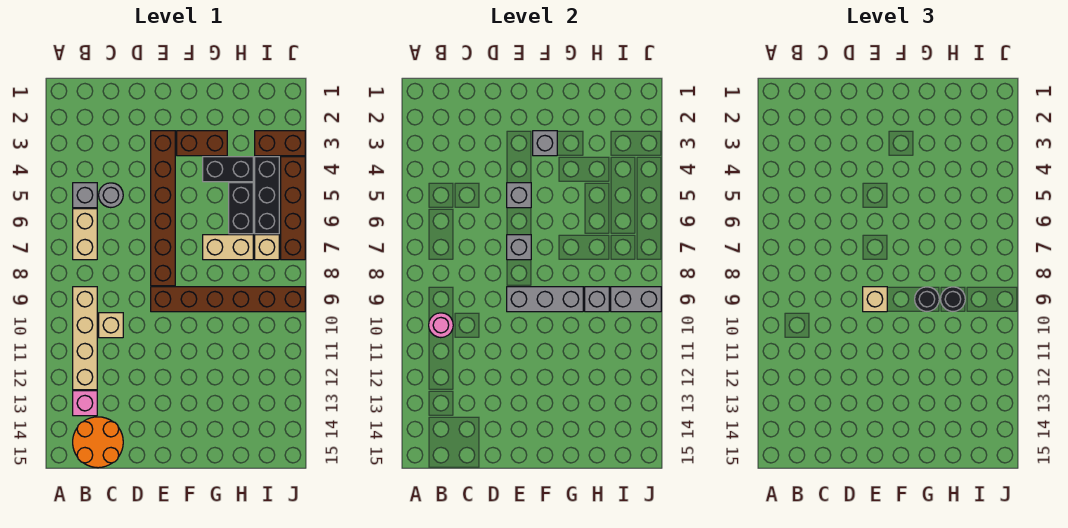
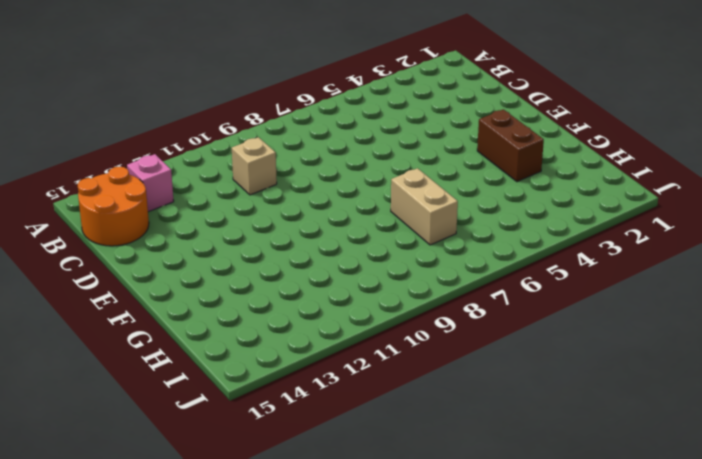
none -> grey 1x1 brick [73,183,97,208]
none -> tan 1x2 brick [73,209,97,260]
none -> tan 1x4 brick [73,287,97,390]

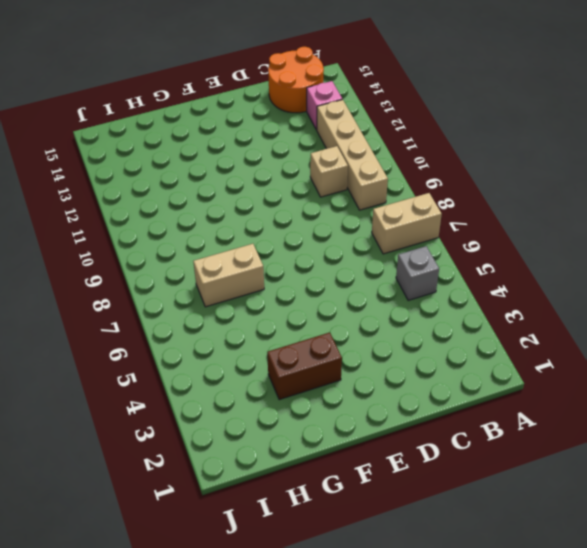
tan 1x2 brick [372,193,442,254] -> tan 1x2 brick turned to [73,209,97,260]
none -> grey 1x1 round brick [99,183,123,208]
none -> brown 1x6 brick [151,131,175,286]
none -> brown 1x6 brick [151,287,305,312]

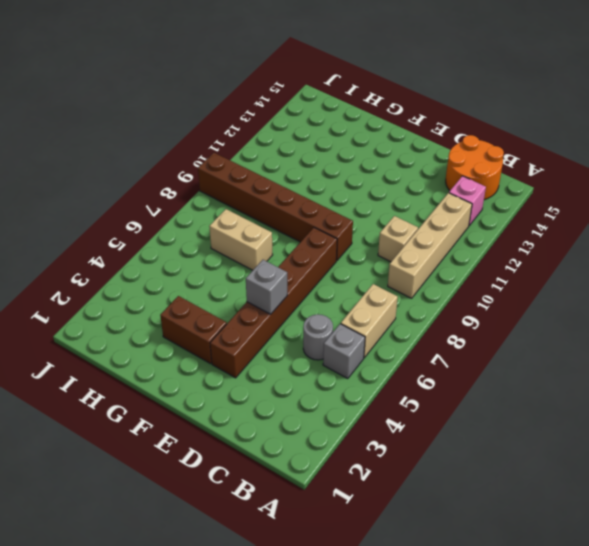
none -> black 1x2 brick [203,157,253,182]
none -> black 1x2 brick [229,183,253,234]
none -> brown 1x2 brick [255,131,305,156]

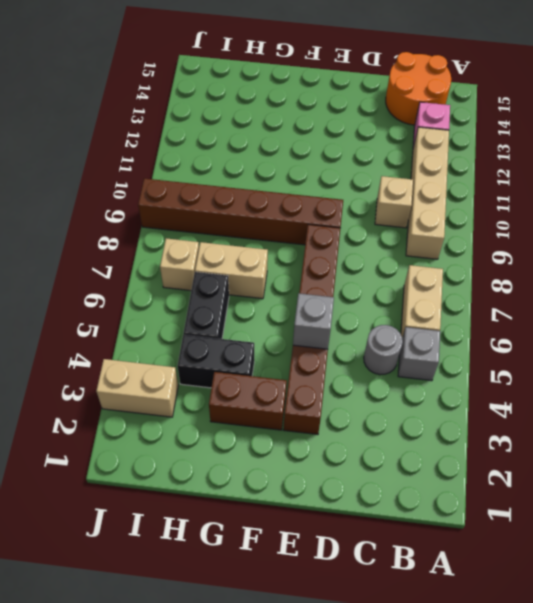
tan 1x2 brick [96,359,178,417] -> brown 1x2 brick [255,131,305,156]
none -> black 1x3 brick [255,157,279,234]
none -> brown 1x4 brick [281,157,305,260]
none -> pink 1x1 round brick [429,313,453,338]

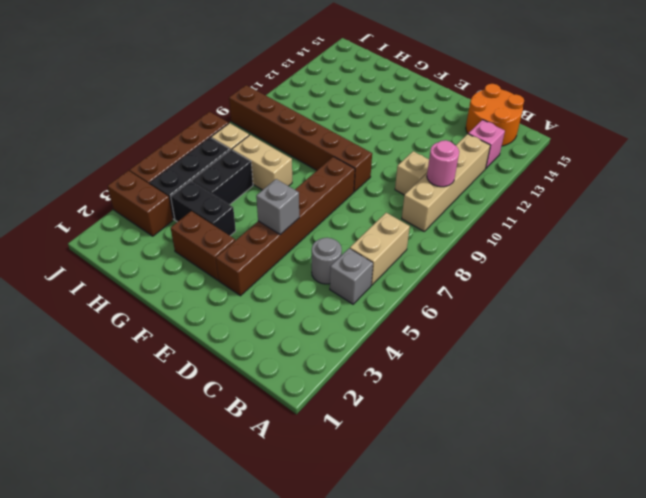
none -> grey 1x1 brick [507,235,531,260]
none -> grey 1x3 brick [507,287,583,312]
none -> grey 1x1 brick [533,131,557,156]

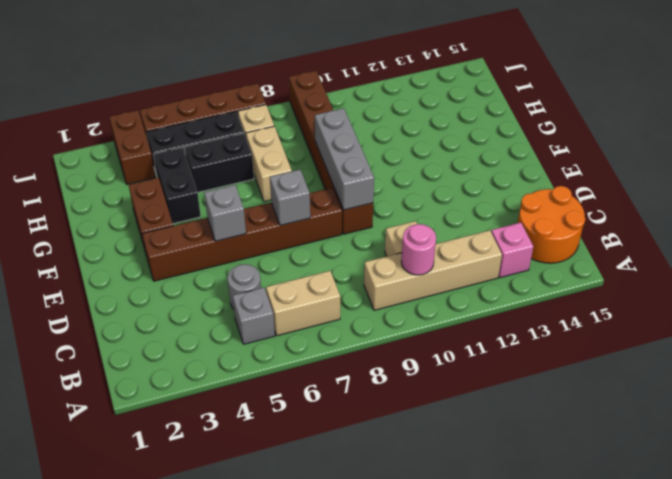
none -> grey 1x1 brick [533,131,557,156]
none -> grey 1x1 brick [585,287,609,312]
none -> grey 1x2 brick [611,287,661,312]

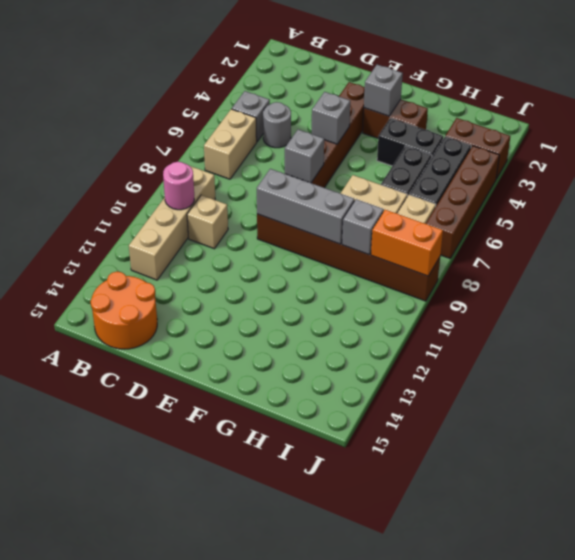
orange 1x2 brick [371,210,443,276] -> grey 1x2 brick [611,287,661,312]
none -> pink 1x1 brick [73,391,97,416]
none -> tan 1x1 brick [863,287,887,312]
none -> black 1x1 round brick [915,287,939,312]

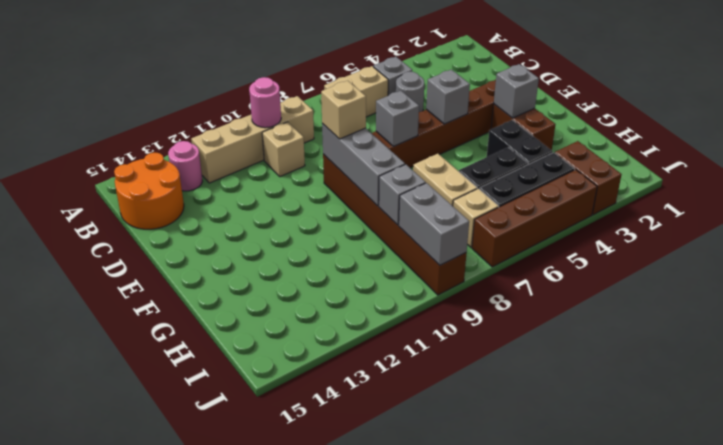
pink 1x1 round brick [168,141,202,191] -> pink 1x1 brick [73,391,97,416]
none -> black 1x1 round brick [915,287,939,312]
none -> black 1x1 round brick [941,287,965,312]

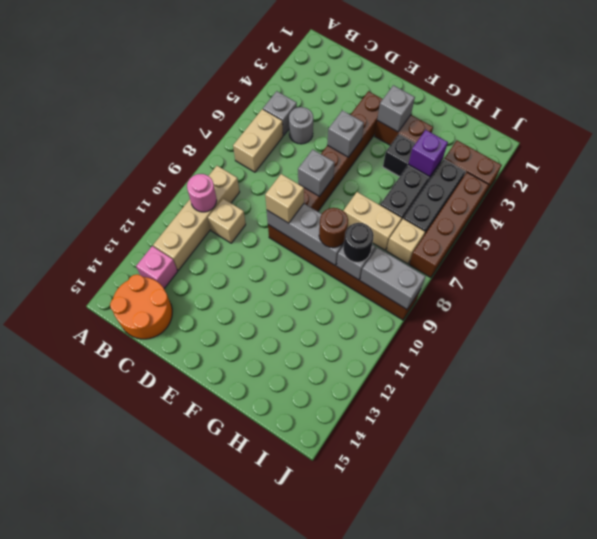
brown 1x1 round brick [319,208,348,248] -> black 1x1 round brick [915,287,939,312]
purple 1x1 brick [408,130,448,177] -> none

